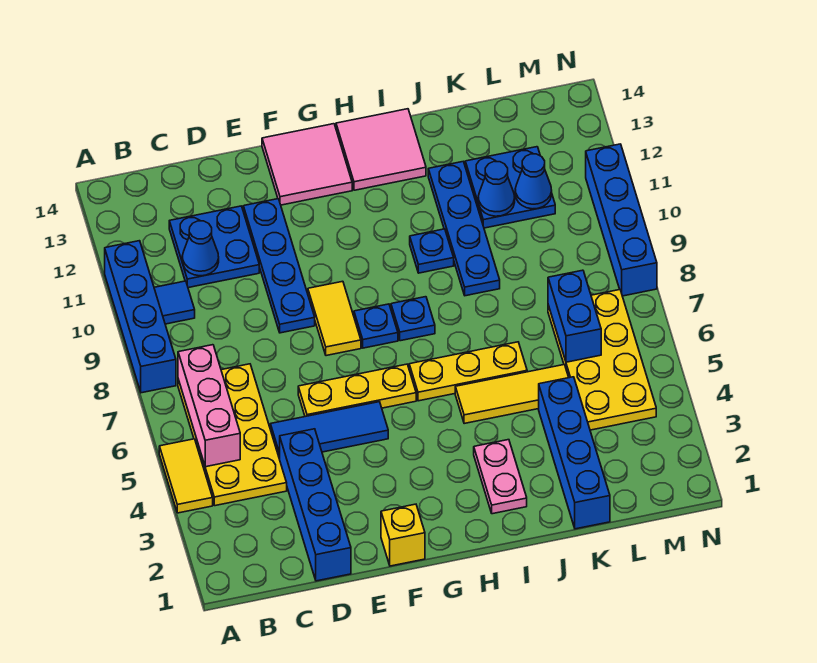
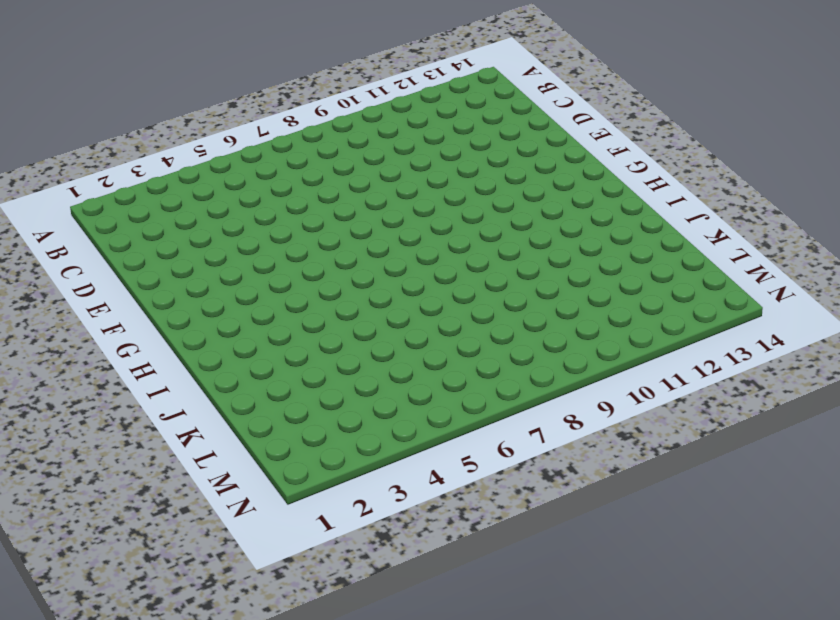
none -> yellow 1x2 tile [159,439,213,513]
none -> blue 1x4 brick [105,241,176,393]
none -> yellow 2x4 plate [178,364,287,506]

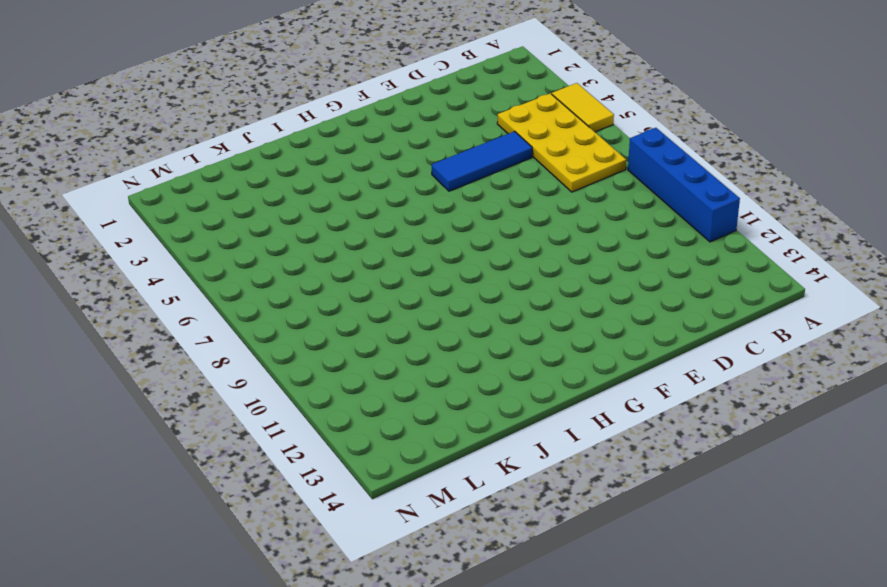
none -> blue 1x1 tile [154,281,195,324]
none -> blue 2x2 plate [169,206,259,288]
none -> blue 1x4 brick [280,429,351,581]

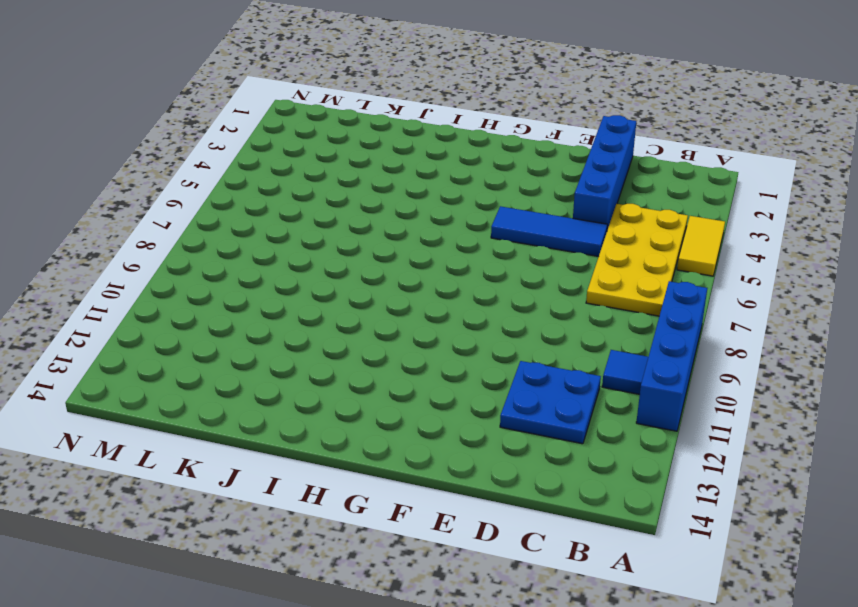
none -> yellow 1x3 plate [298,364,416,417]
none -> blue 1x4 plate [243,199,315,333]
none -> yellow 1x1 brick [381,504,425,566]

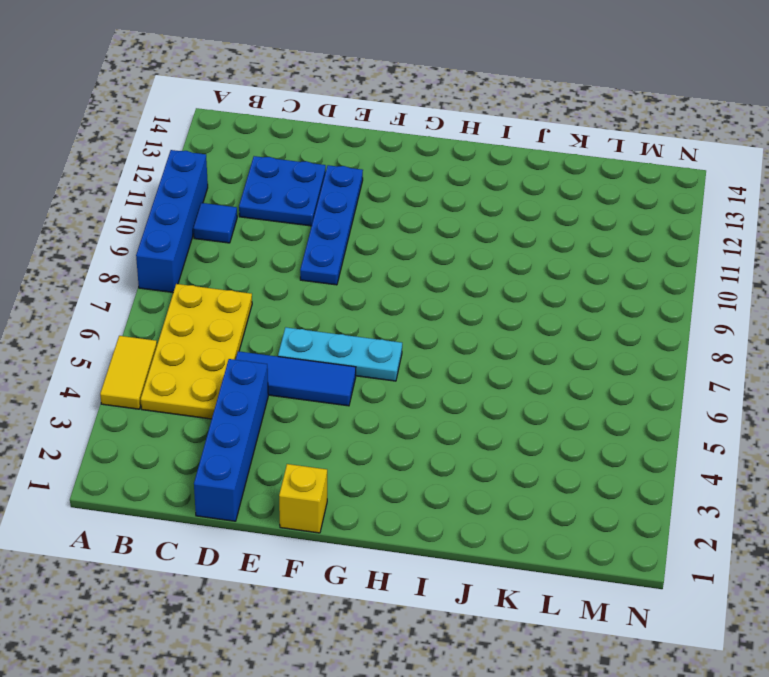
cyan 1x3 plate [278,327,402,381] -> yellow 1x3 plate [298,364,416,417]
none -> yellow 1x2 tile [308,281,361,356]
none -> pink 2x2 tile [262,124,352,205]
none -> blue 1x1 plate [354,304,398,348]

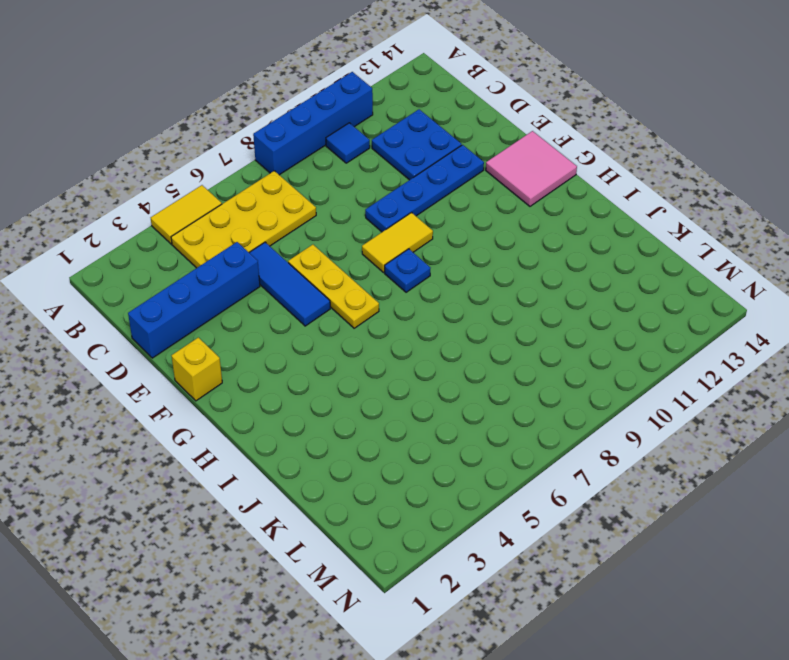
none -> yellow 1x3 plate [409,342,527,401]
none -> blue 1x1 plate [391,297,435,341]
none -> pink 2x2 tile [336,109,426,190]

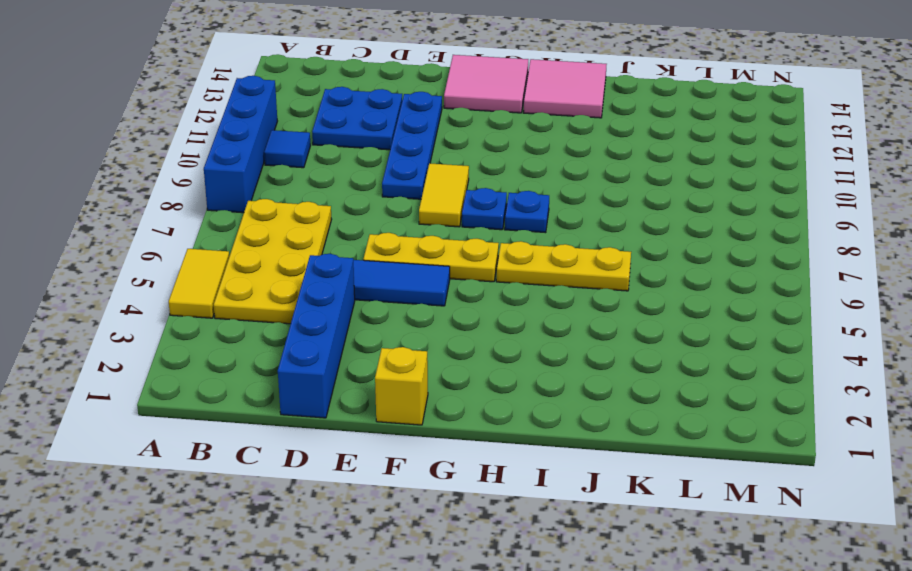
none -> pink 1x2 plate [474,440,527,514]
none -> yellow 1x3 tile [455,365,569,424]
none -> blue 1x1 plate [410,229,454,273]

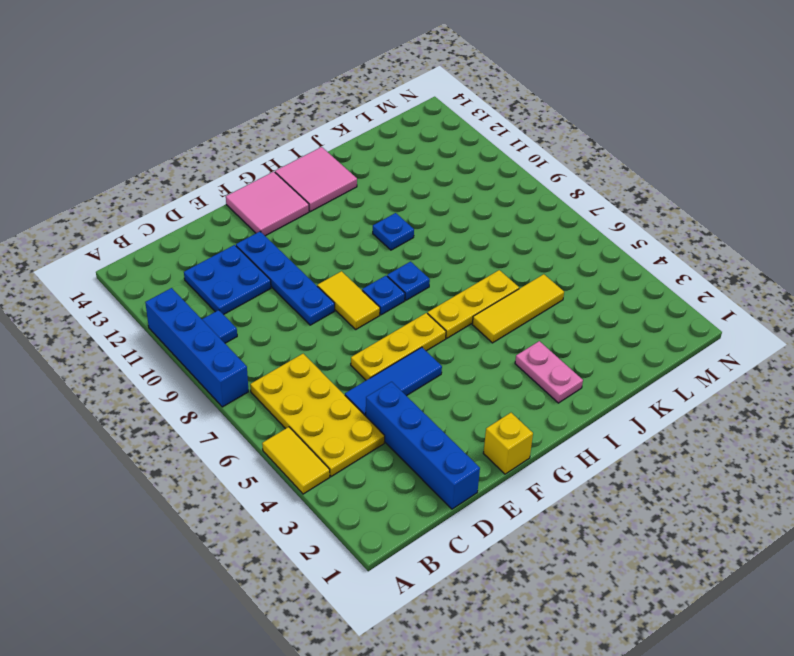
none -> blue 1x4 plate [428,162,500,296]
none -> blue 1x4 brick [539,377,610,529]
none -> blue 2x2 plate [465,147,555,228]

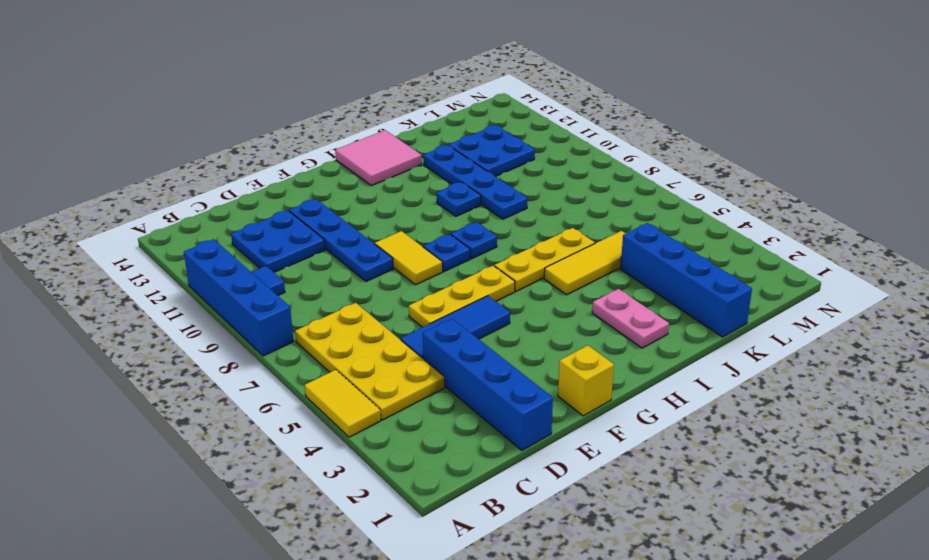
none -> pink 2x2 tile [262,124,352,205]
none -> yellow 2x4 plate [548,290,656,430]
none -> blue 1x4 brick [586,144,657,296]

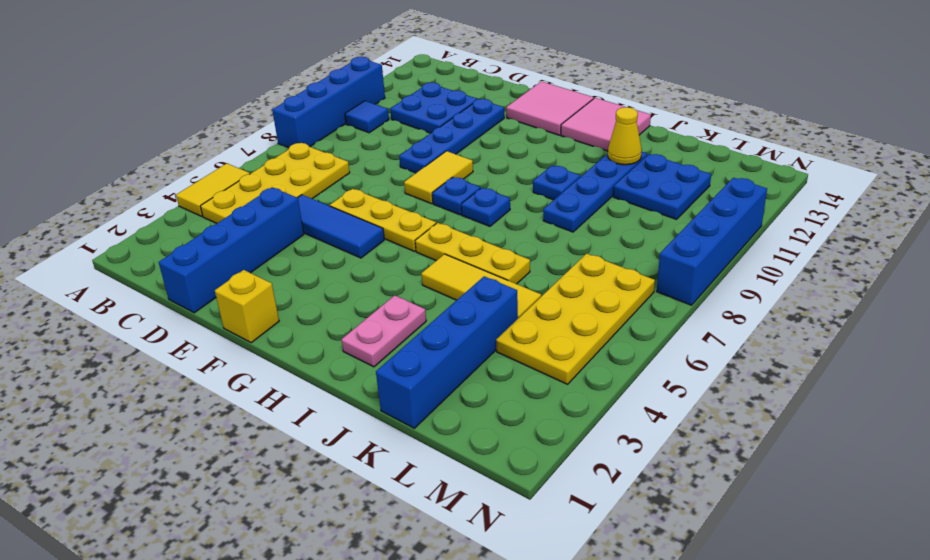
yellow 1x1 cone [608,107,642,165] -> none
none -> pink 1x3 brick [178,345,240,467]
none -> blue 1x1 cone [182,221,219,276]
none -> blue 1x1 cone [478,161,515,216]

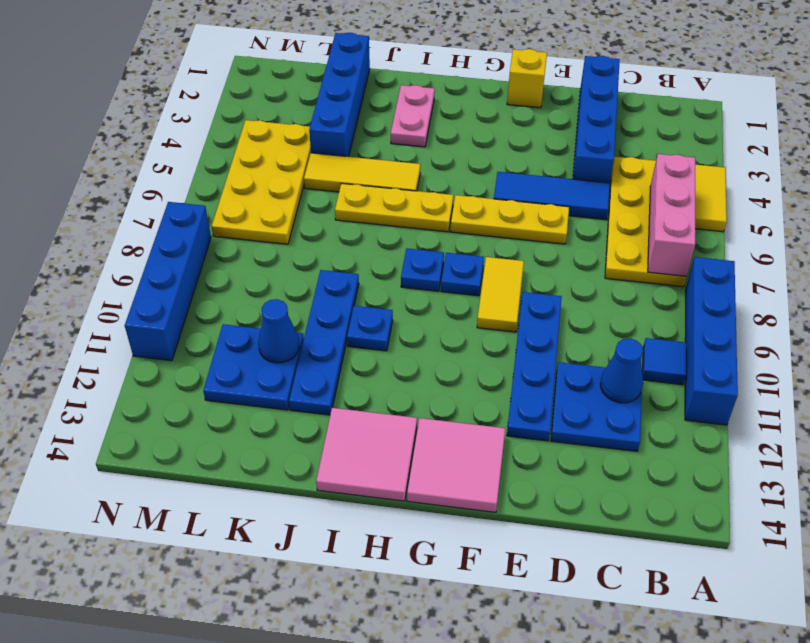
none -> blue 1x2 brick [548,270,601,362]
none -> blue 1x1 cone [515,154,552,209]

